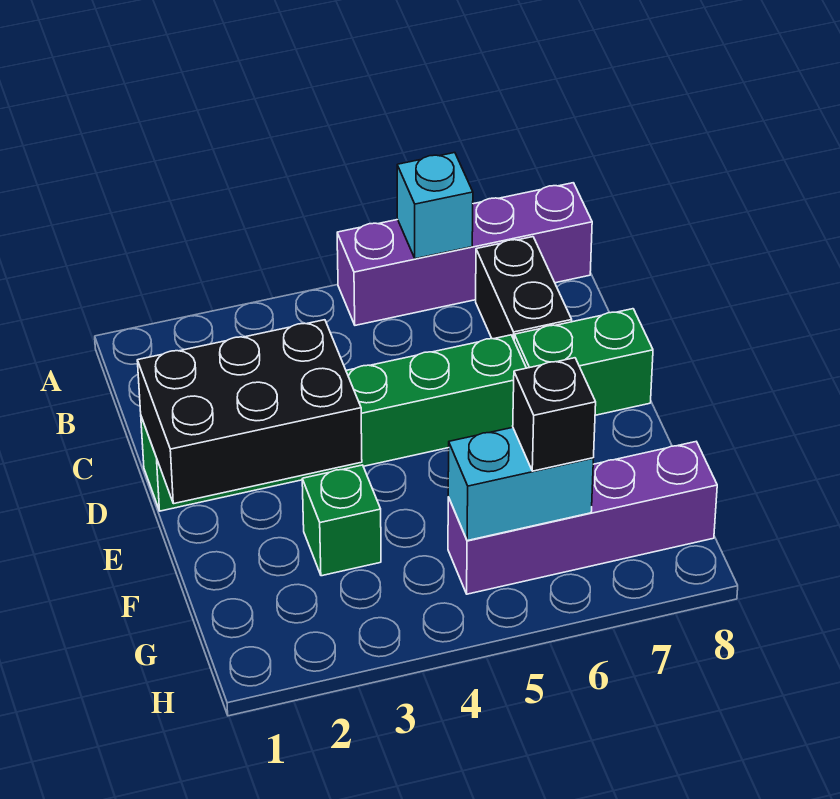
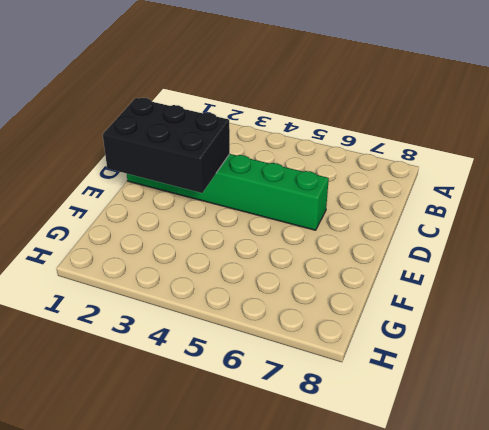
none -> purple 1x4 brick [337,183,592,325]
none -> black 1x2 brick [476,237,572,339]

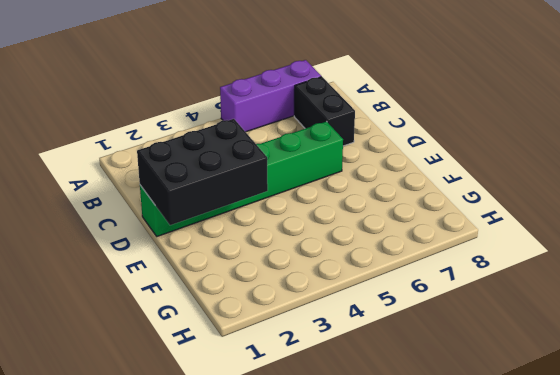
purple 1x3 brick [220,60,321,132] -> purple 1x4 brick [337,183,592,325]
none -> green 1x2 brick [514,309,653,415]
none -> green 1x1 brick [302,465,381,576]

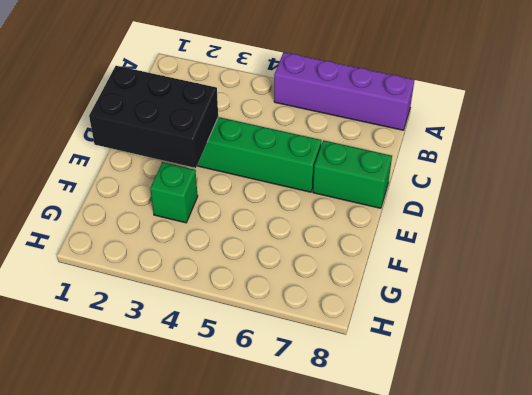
none -> black 1x2 brick [476,237,572,339]
none -> purple 1x4 brick [448,442,717,594]

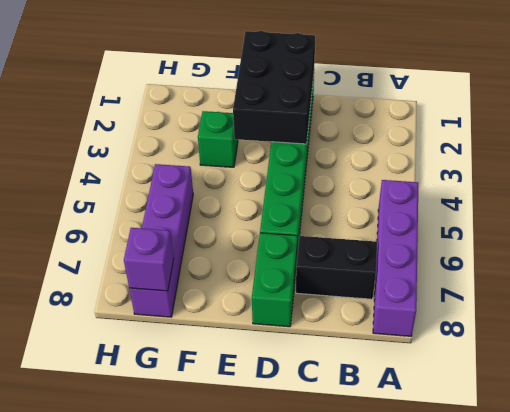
purple 1x1 brick [124,228,174,291] -> none
none -> cyan 1x1 brick [397,153,473,259]
none -> cyan 1x2 brick [448,427,593,541]

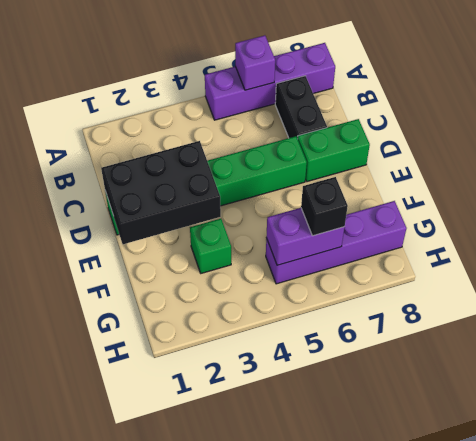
purple 1x1 brick [235,35,275,90] -> cyan 1x1 brick [397,153,473,259]
purple 1x2 brick [266,208,344,265] -> cyan 1x2 brick [448,427,593,541]

